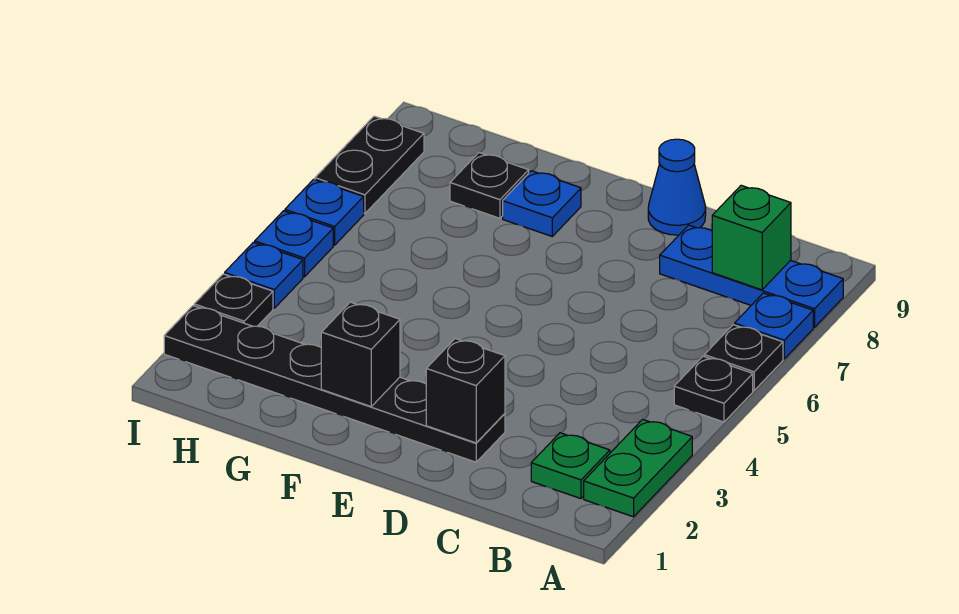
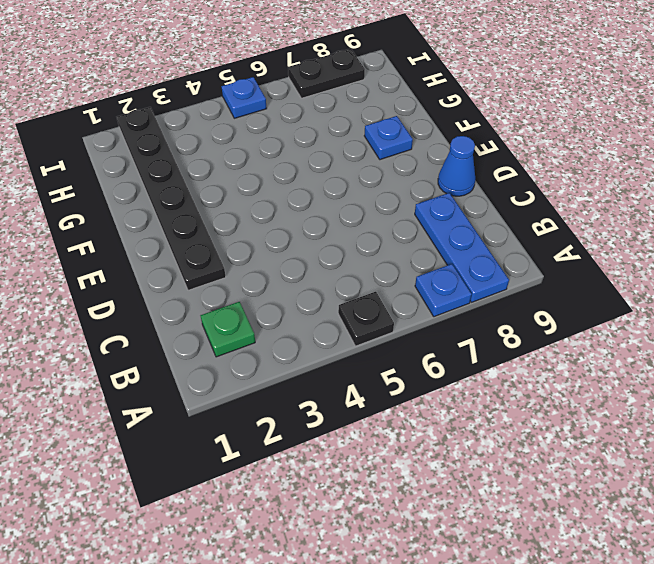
none -> green 1x2 plate [584,419,692,517]
none -> black 1x1 plate [704,325,783,390]
none -> black 1x1 plate [450,153,529,218]

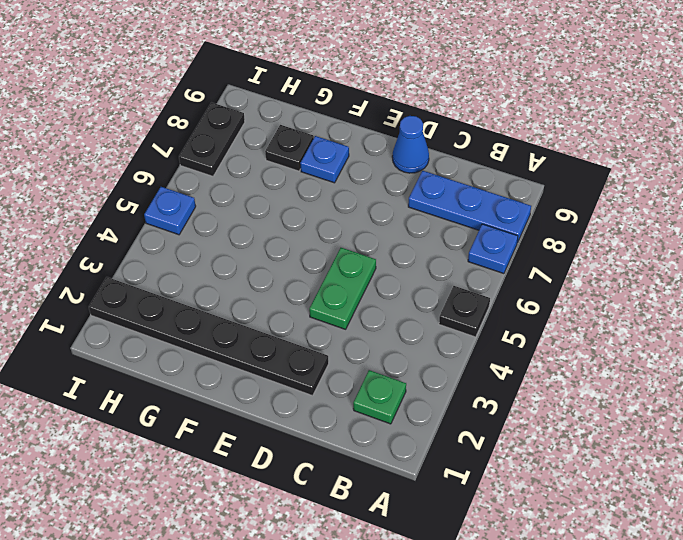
green 1x2 plate [309,248,376,329] -> green 1x2 plate moved to [584,419,692,517]
none -> black 1x1 plate [704,325,783,390]
none -> black 1x1 plate [194,274,273,326]
none -> blue 1x1 plate [225,242,303,308]

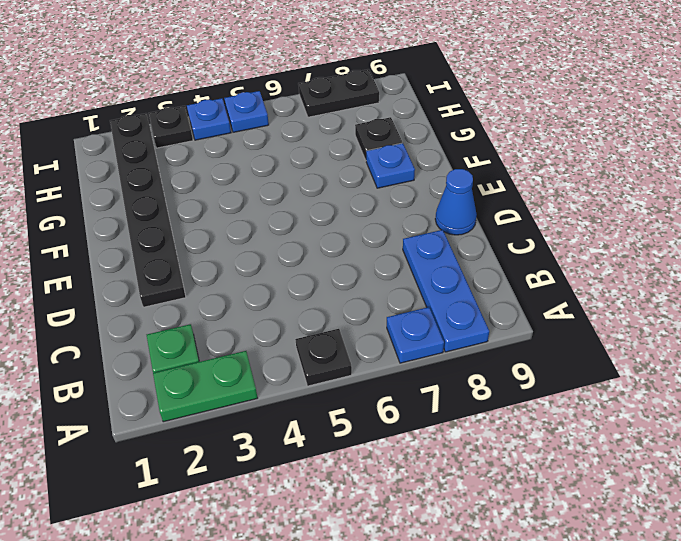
none -> black 1x1 plate [704,325,783,390]
none -> blue 1x1 plate [285,179,364,245]
none -> green 1x1 brick [712,185,791,290]

